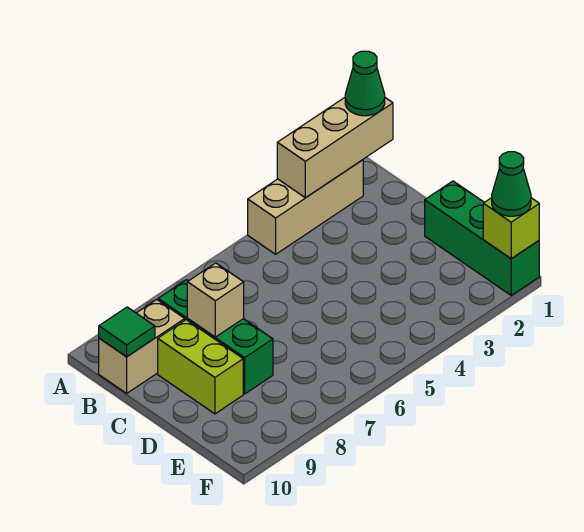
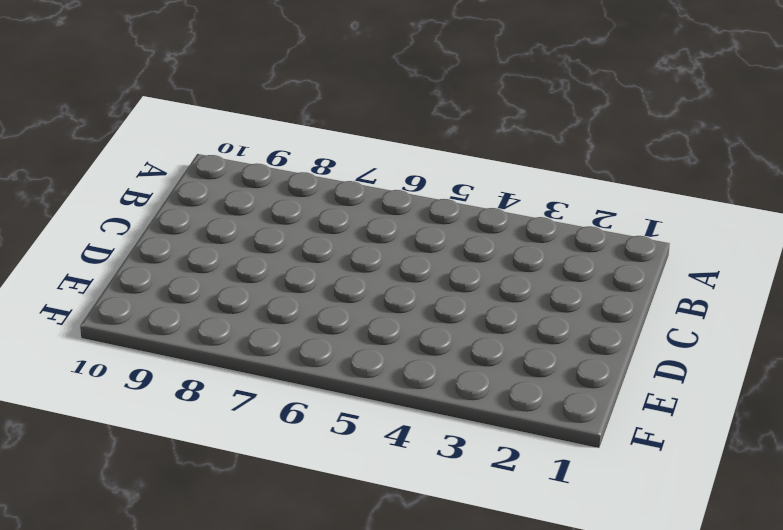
none -> tan 1x3 brick [248,160,363,254]
none -> green 1x3 brick [158,280,273,394]

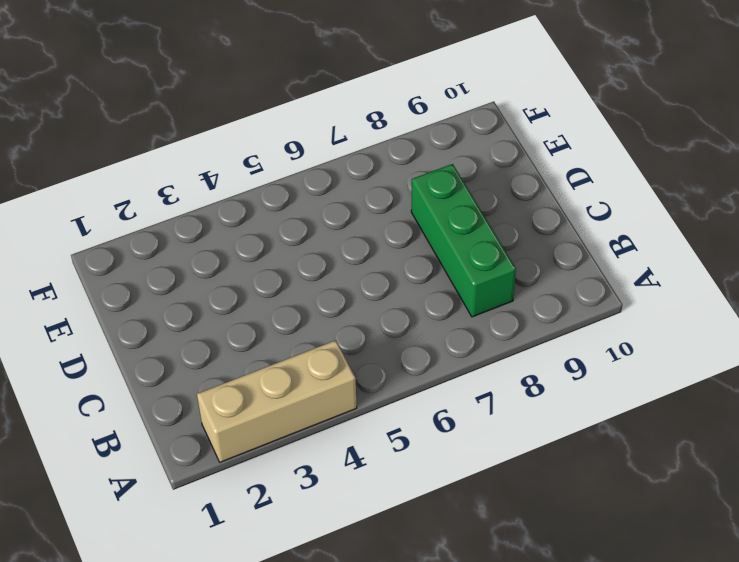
none -> tan 1x2 brick [99,300,185,393]
none -> lime 1x2 brick [158,320,243,414]

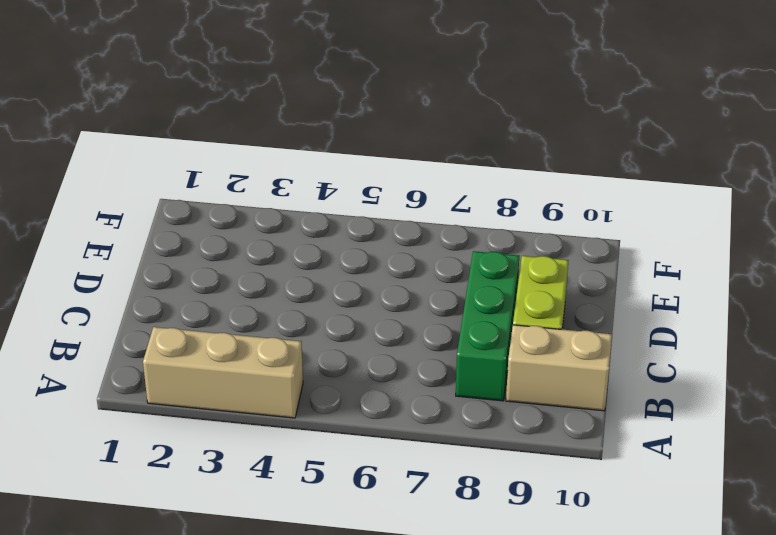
none -> green 1x3 brick [425,181,539,295]
none -> tan 1x3 brick [277,98,393,198]

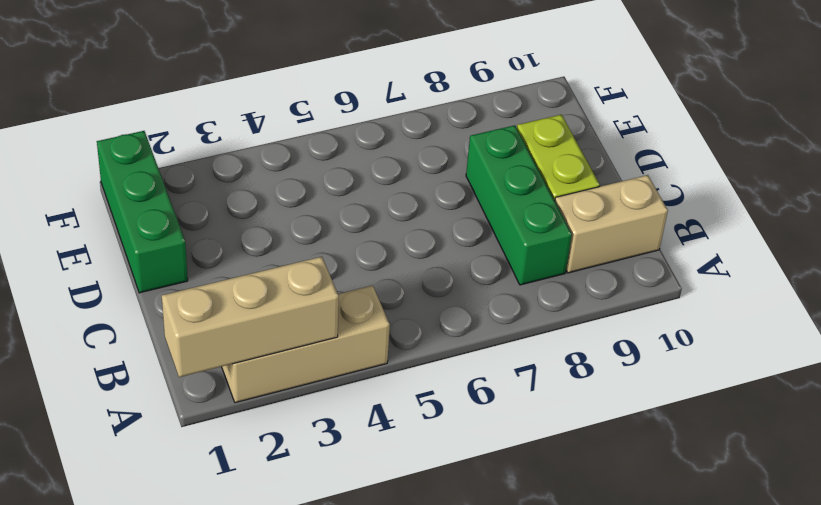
none -> green 1x1 tile [99,307,155,356]
none -> tan 1x1 brick [187,263,244,337]

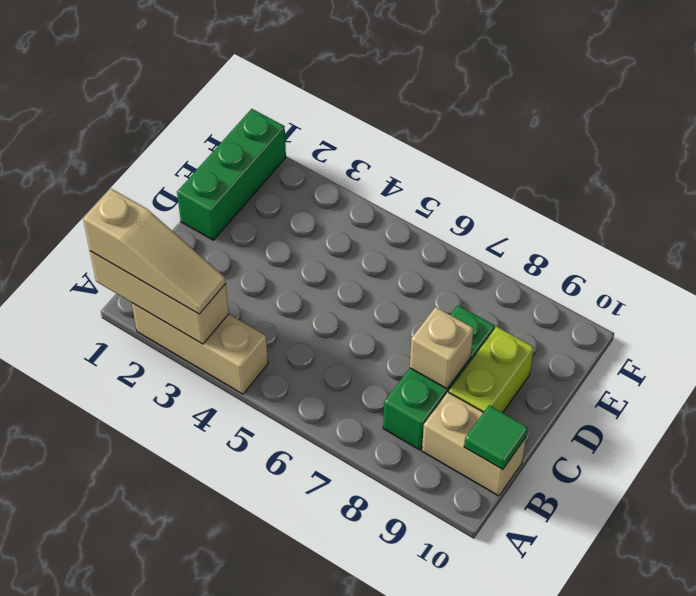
tan 1x3 slope [83,189,226,314] -> green 1x1 cone [345,51,385,116]
none -> lime 1x1 brick [483,198,539,259]
none -> green 1x1 cone [492,152,531,216]

